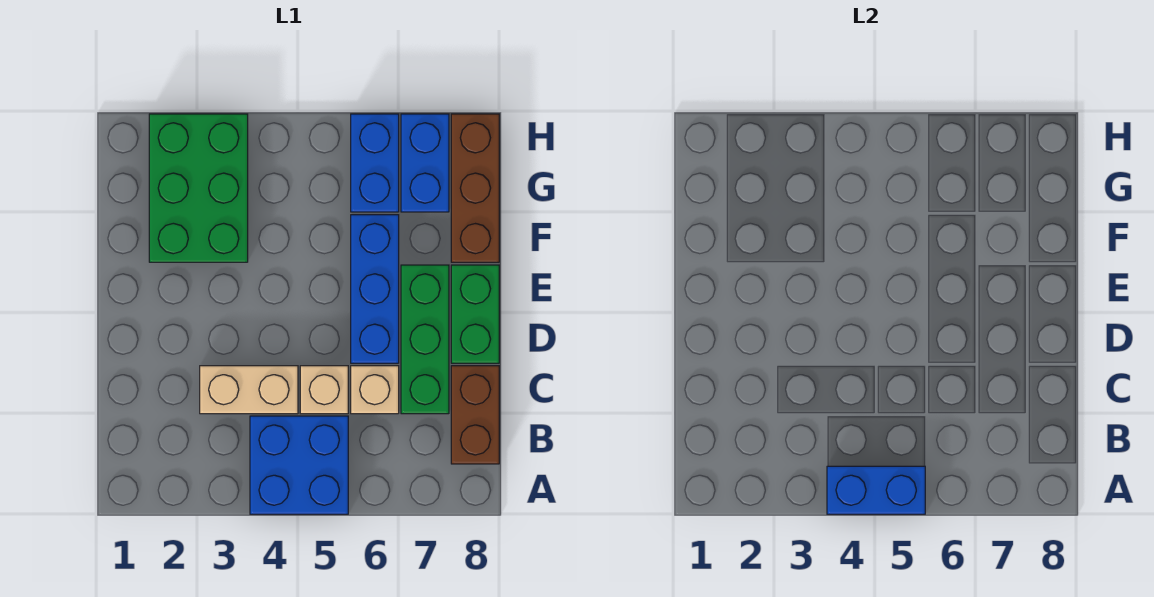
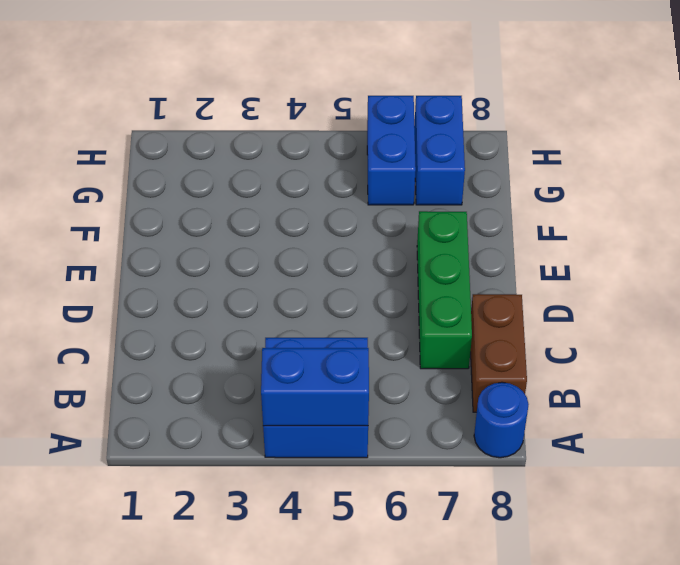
blue 1x1 round brick [474,382,529,458] -> none
none -> tan 1x2 brick [200,366,298,414]
none -> tan 1x1 brick [300,366,348,414]
none -> tan 1x1 brick [351,366,399,414]

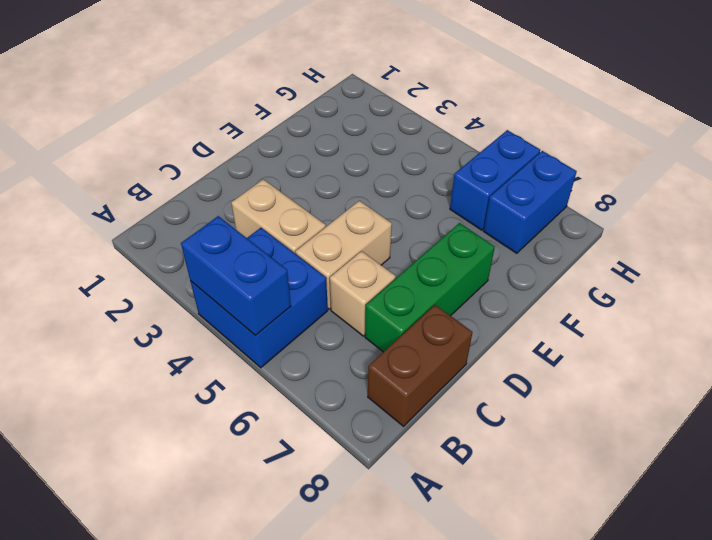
tan 1x2 brick [295,201,392,309] -> tan 1x1 brick [300,366,348,414]
none -> blue 1x3 brick [351,215,399,363]
none -> green 1x2 brick [451,265,499,363]
none -> green 2x3 brick [149,114,248,262]

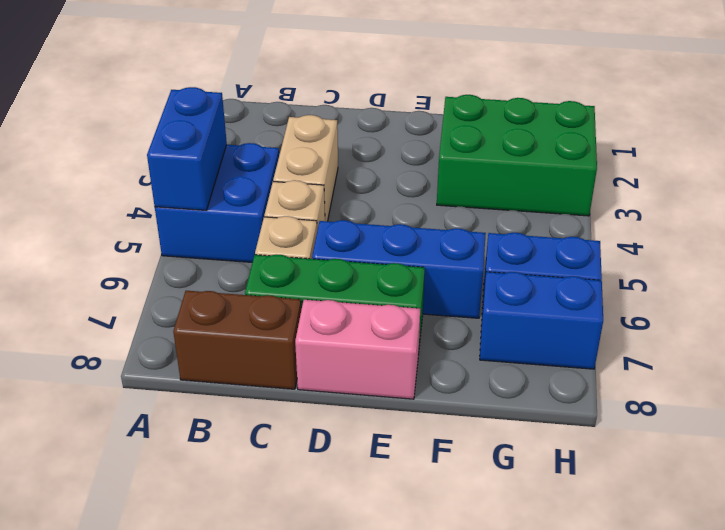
pink 1x2 brick [295,300,420,399] -> green 1x2 brick [451,265,499,363]
none -> brown 1x3 brick [451,114,499,262]

